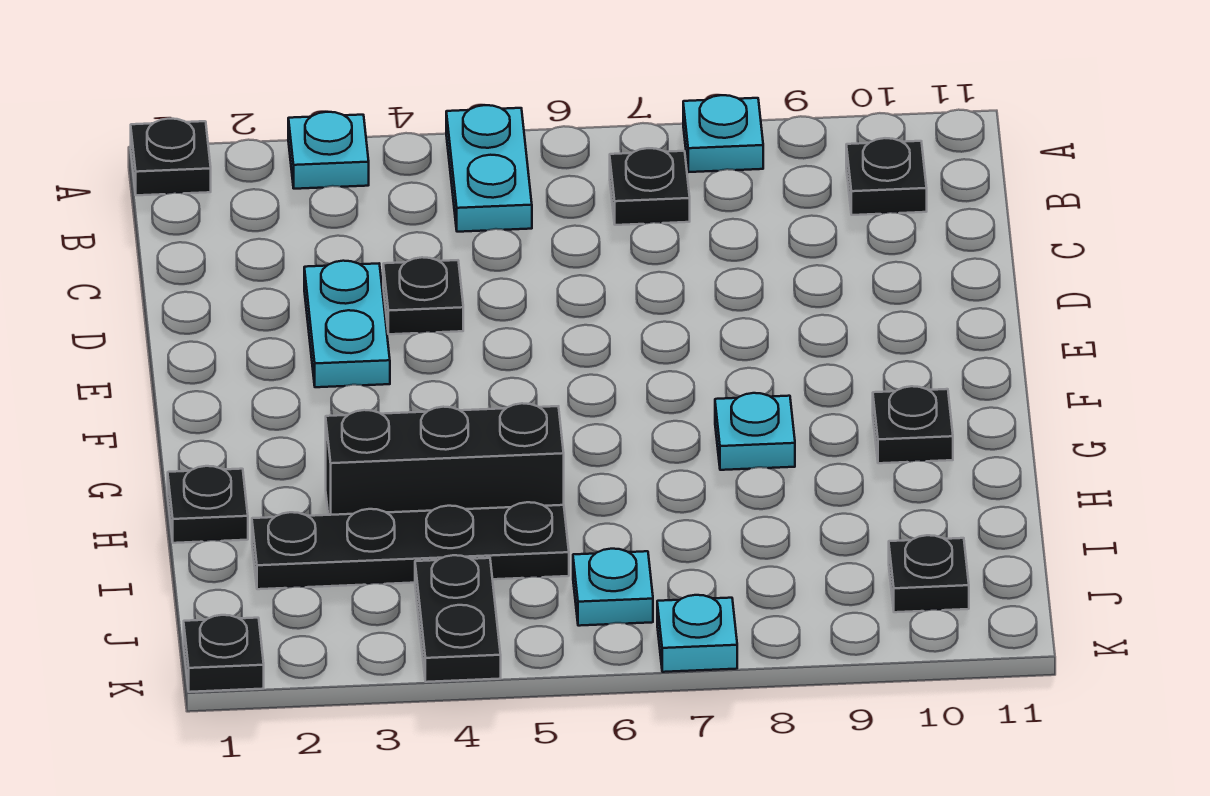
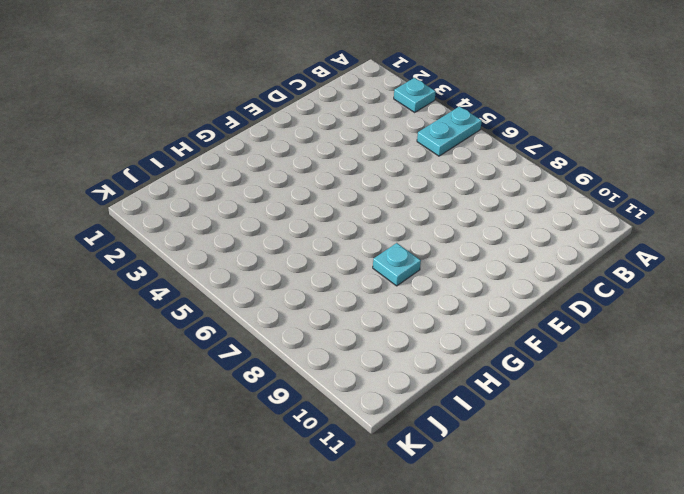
none -> black 1x1 plate [131,119,211,195]
none -> cyan 1x1 plate [683,95,763,172]
none -> black 1x1 plate [610,148,690,225]

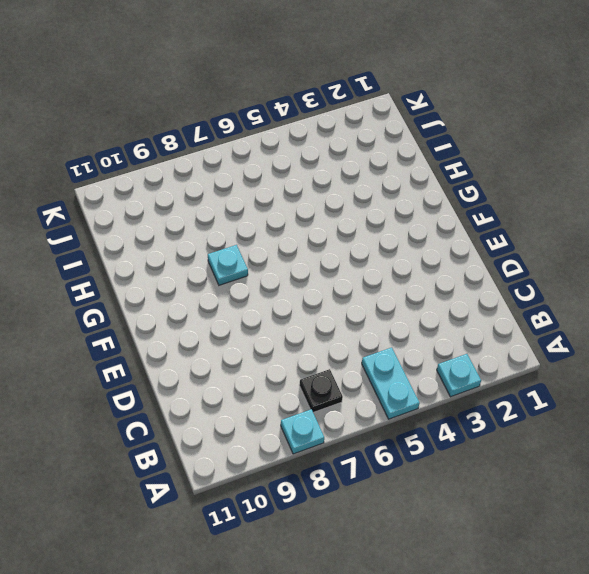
none -> black 1x1 plate [131,119,211,195]
none -> black 1x1 plate [846,138,927,215]
none -> cyan 1x2 plate [304,261,390,387]

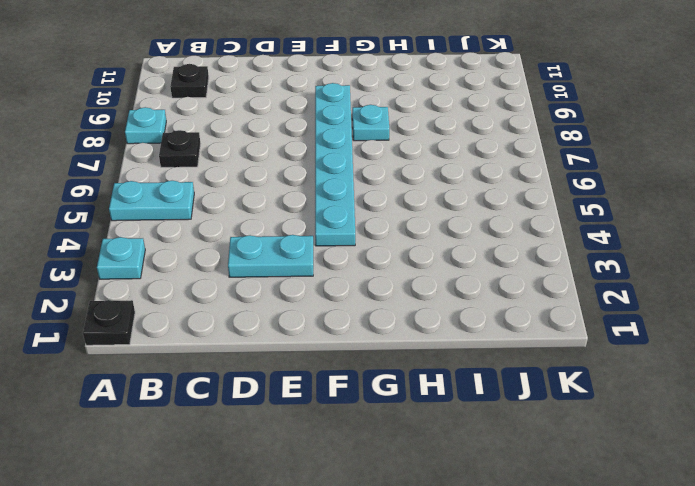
cyan 1x6 plate [315,83,355,246] -> none
none -> black 1x1 plate [383,257,463,334]
none -> black 1x1 plate [873,386,953,463]
none -> black 1x1 plate [168,466,248,543]

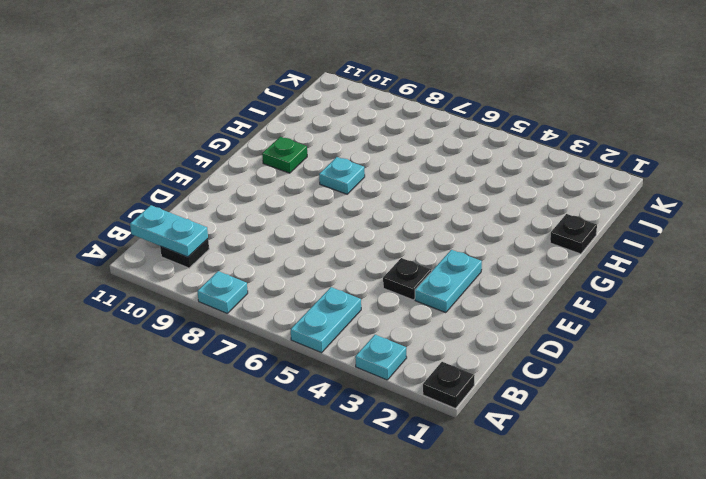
cyan 1x2 plate [130,205,208,257] -> none
green 1x1 plate [262,137,307,173] -> black 1x1 plate [873,386,953,463]
none -> black 1x1 plate [610,148,690,225]
none -> black 1x3 brick [326,403,564,515]
none -> black 1x4 plate [252,502,569,589]

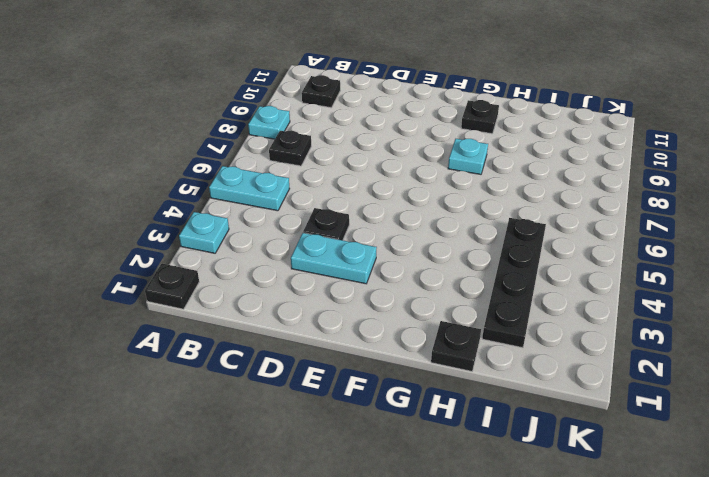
none -> black 1x3 brick [326,403,564,515]
none -> black 1x2 plate [415,555,501,682]
none -> cyan 1x1 plate [573,549,653,626]

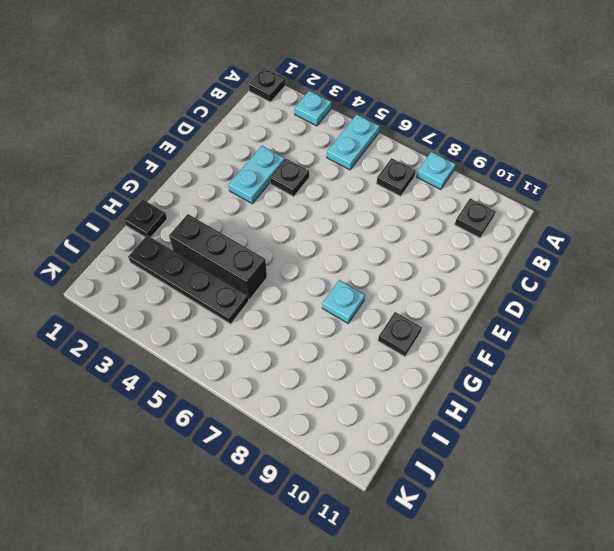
none -> black 1x2 plate [415,555,501,682]
none -> cyan 1x1 plate [573,549,653,626]
none -> black 1x1 plate [889,535,969,612]

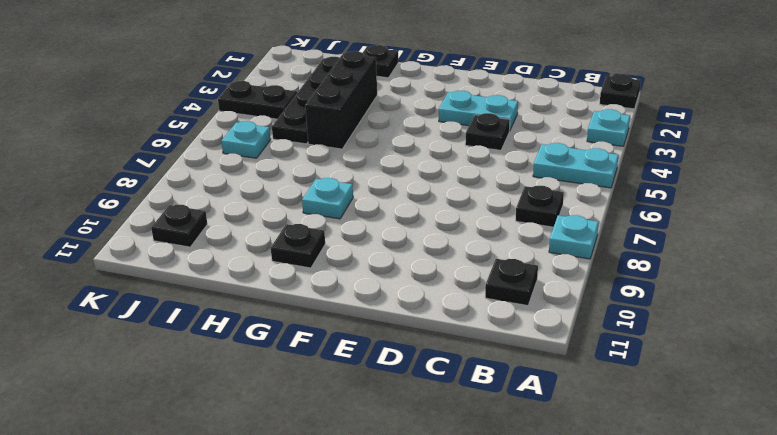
none -> black 1x1 plate [184,615,264,692]
none -> cyan 1x1 plate [657,595,737,672]

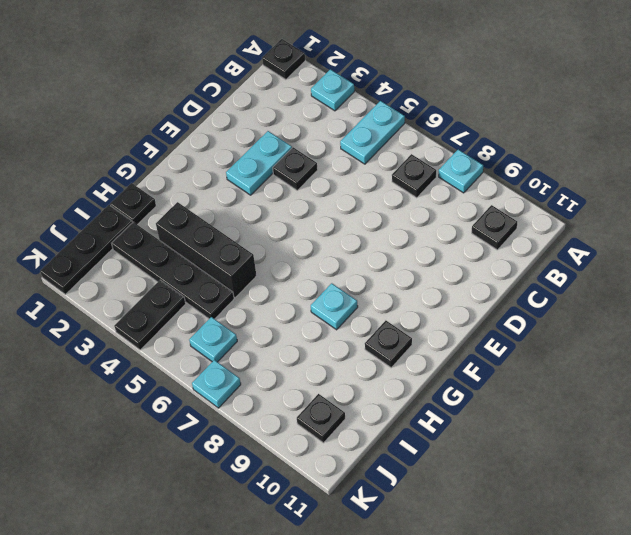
black 1x3 plate [40,205,132,294] -> black 1x1 plate [184,615,264,692]

